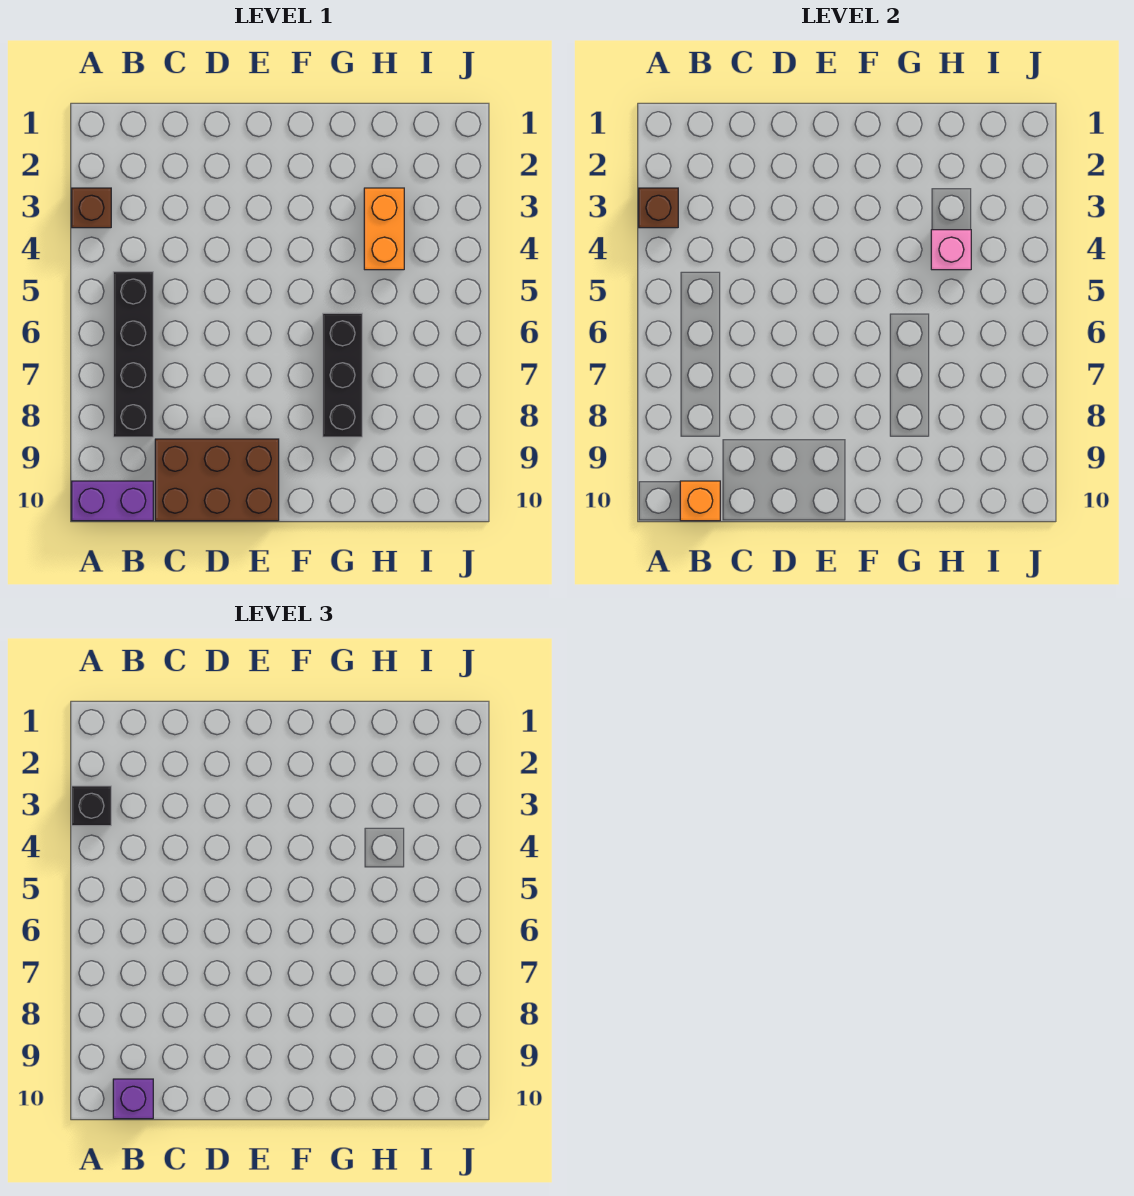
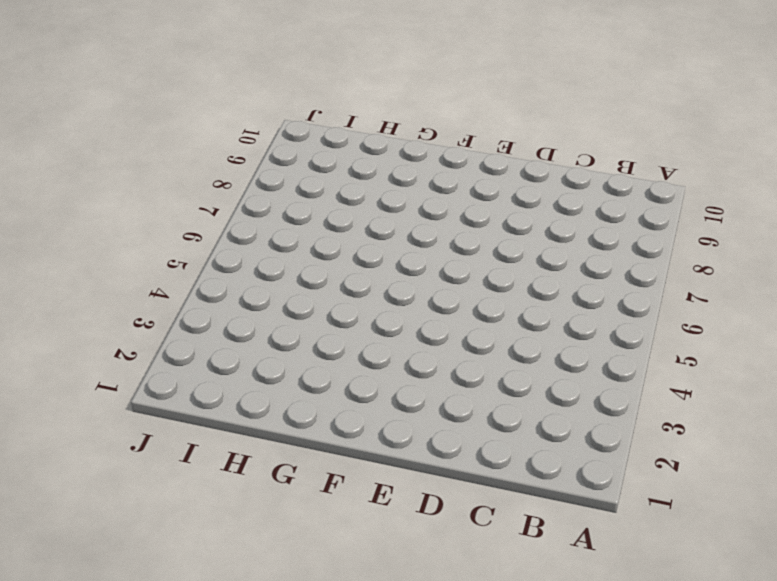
none -> brown 1x1 brick [72,188,111,228]
none -> purple 1x2 brick [72,481,153,521]

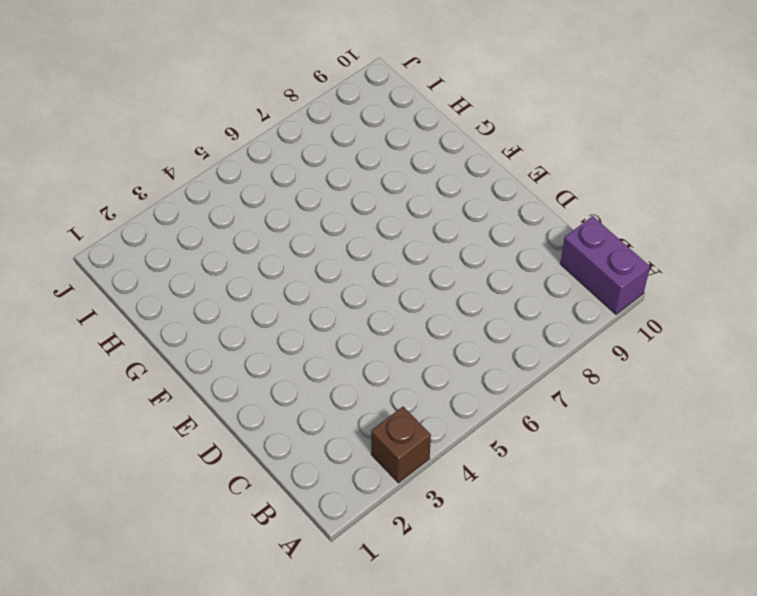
none -> black 1x4 brick [113,272,153,437]
none -> brown 2x3 brick [155,439,279,521]

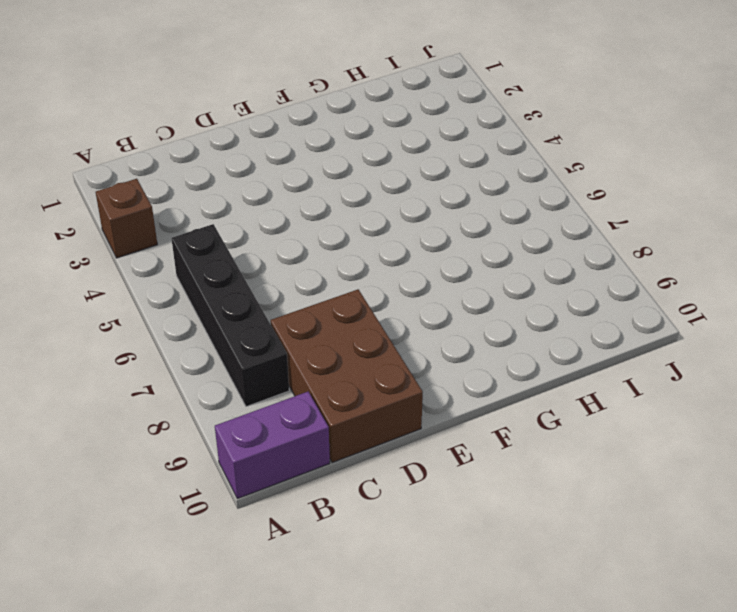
brown 2x3 brick [271,289,423,463] -> brown 2x3 brick turned to [155,439,279,521]
none -> black 1x3 brick [323,313,362,437]
none -> orange 1x2 brick [364,188,404,270]

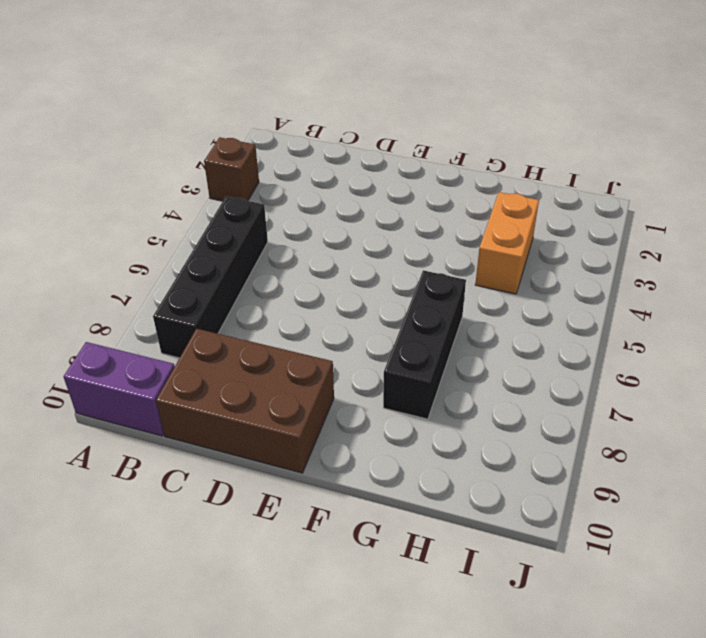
none -> brown 1x1 brick [639,188,678,228]
none -> orange 1x1 brick [680,481,720,521]

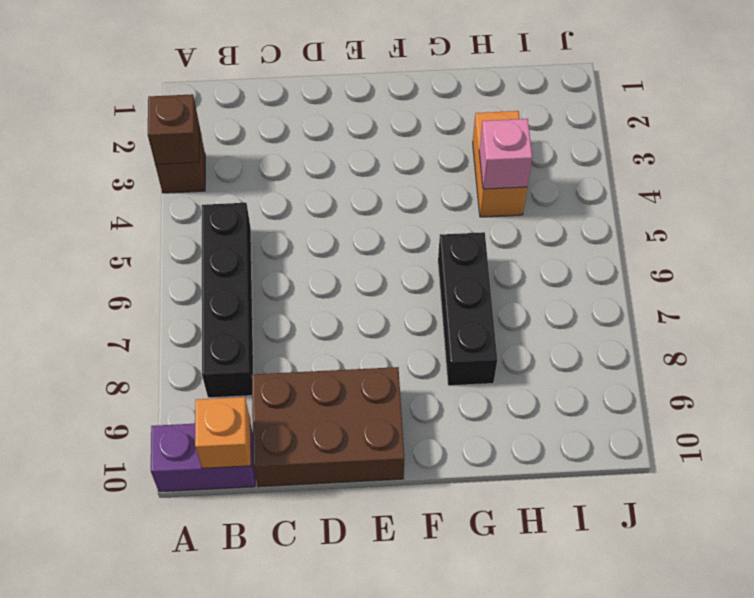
none -> black 1x1 brick [72,786,111,826]
none -> purple 1x1 brick [113,1079,153,1119]

